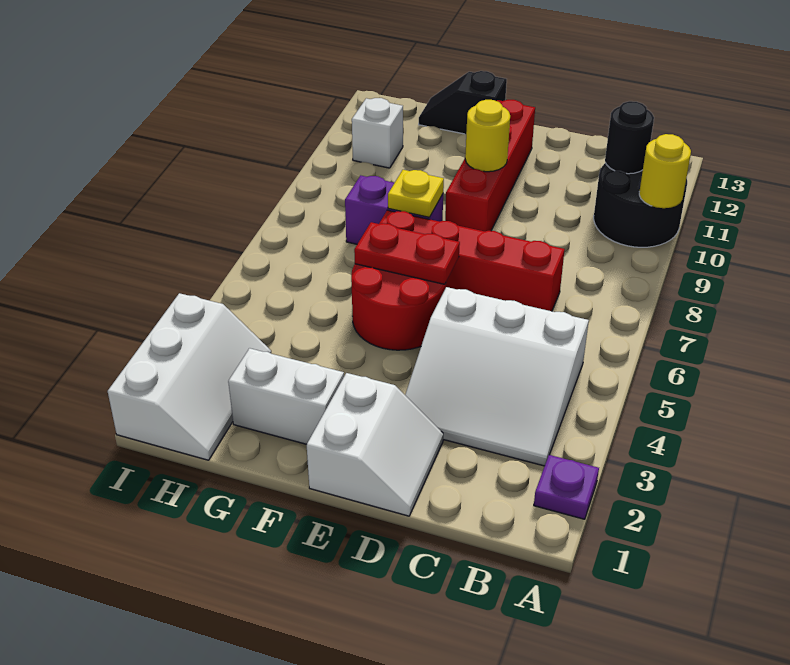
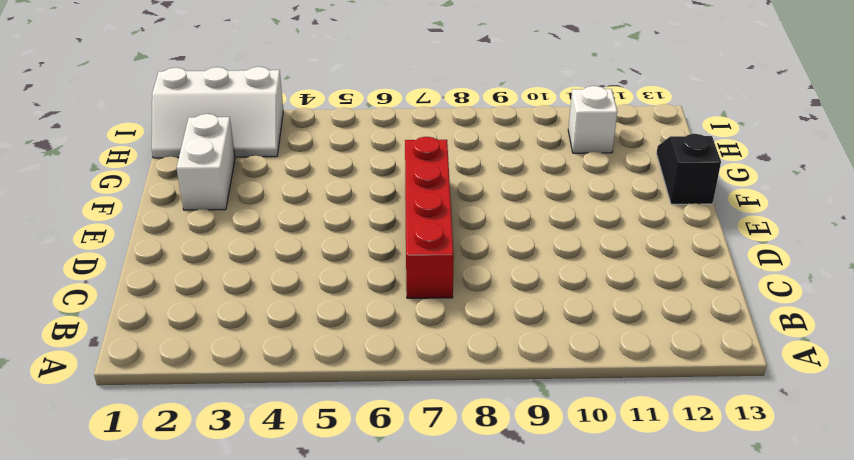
none -> purple 1x1 plate [534,455,599,519]
none -> black 2x2 round brick [594,163,687,247]
none -> white 3x3 slope [405,287,589,466]

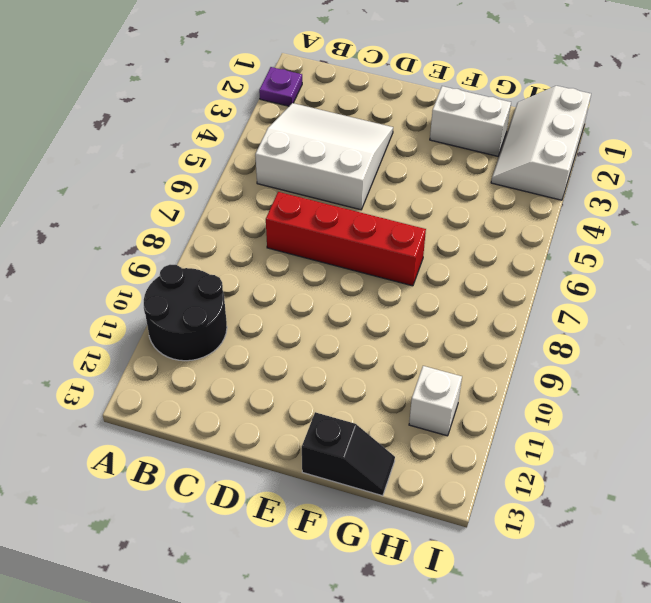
none -> white 2x2 slope [307,373,443,516]
none -> red 2x2 round brick [351,264,447,350]
none -> red 1x4 brick [445,100,535,231]

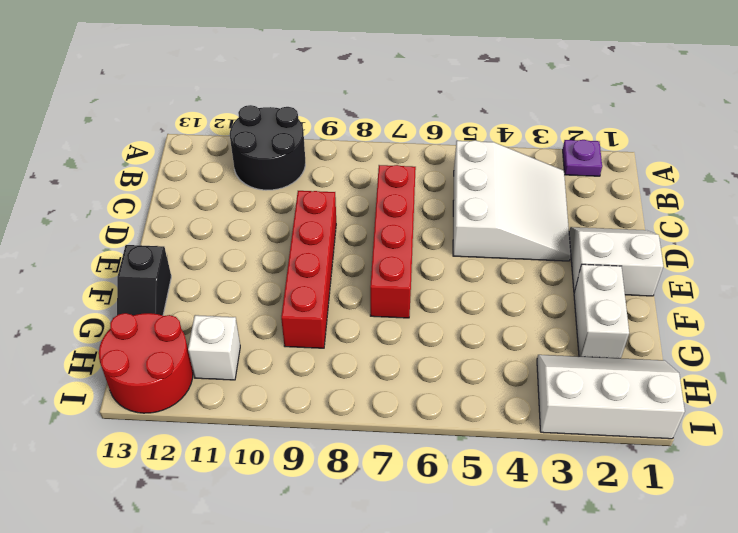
red 1x4 brick [281,191,336,348] -> red 1x4 brick turned to [445,100,535,231]
red 2x2 round brick [99,313,193,413] -> red 2x2 round brick moved to [351,264,447,350]
none -> purple 1x2 brick [345,175,443,244]
none -> yellow 1x1 round brick [639,134,691,208]
none -> black 1x1 round brick [605,101,654,174]

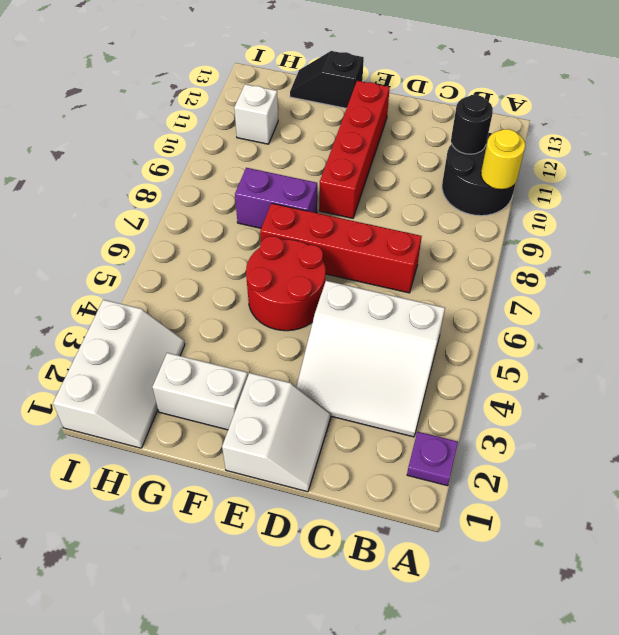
none -> red 1x2 plate [354,222,460,284]
none -> yellow 1x1 round brick [465,100,510,172]
none -> yellow 1x1 plate [388,170,444,217]

